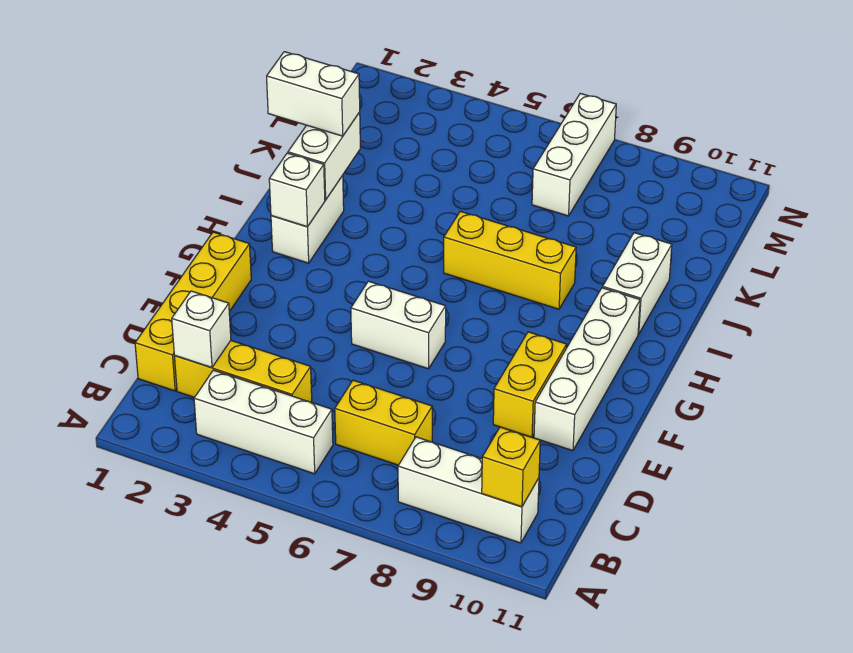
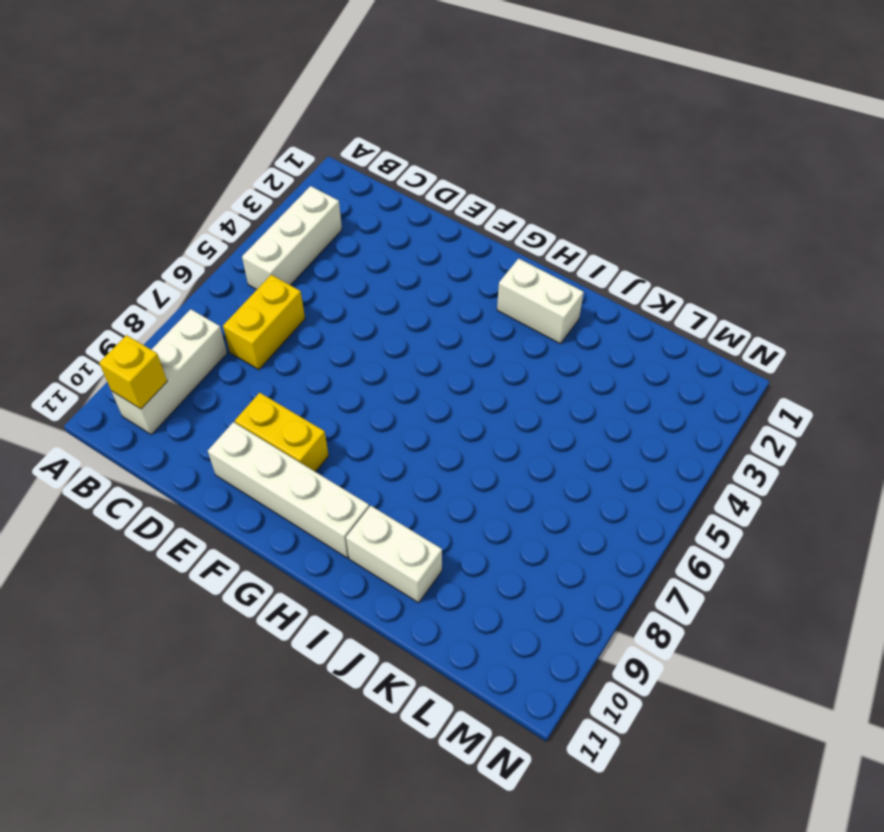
none -> yellow 1x4 brick [135,232,251,391]
none -> yellow 1x3 brick [174,341,312,402]
none -> white 1x2 brick [351,281,446,369]

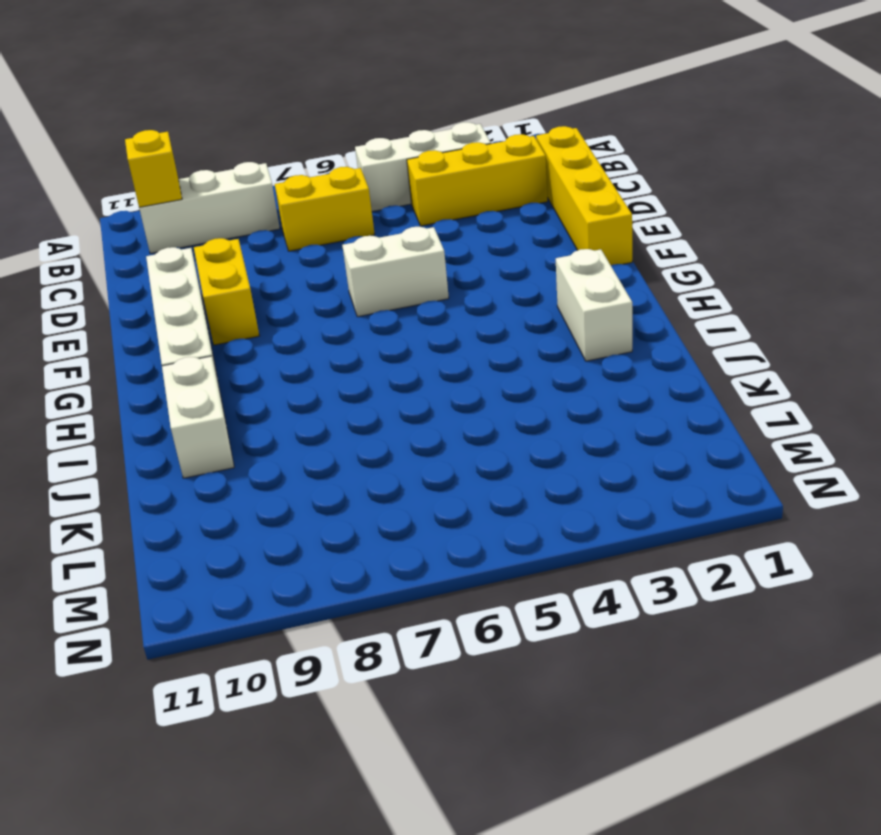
none -> yellow 1x3 brick [444,211,576,309]
none -> white 1x3 brick [532,93,616,216]
none -> white 1x1 brick [172,291,231,367]

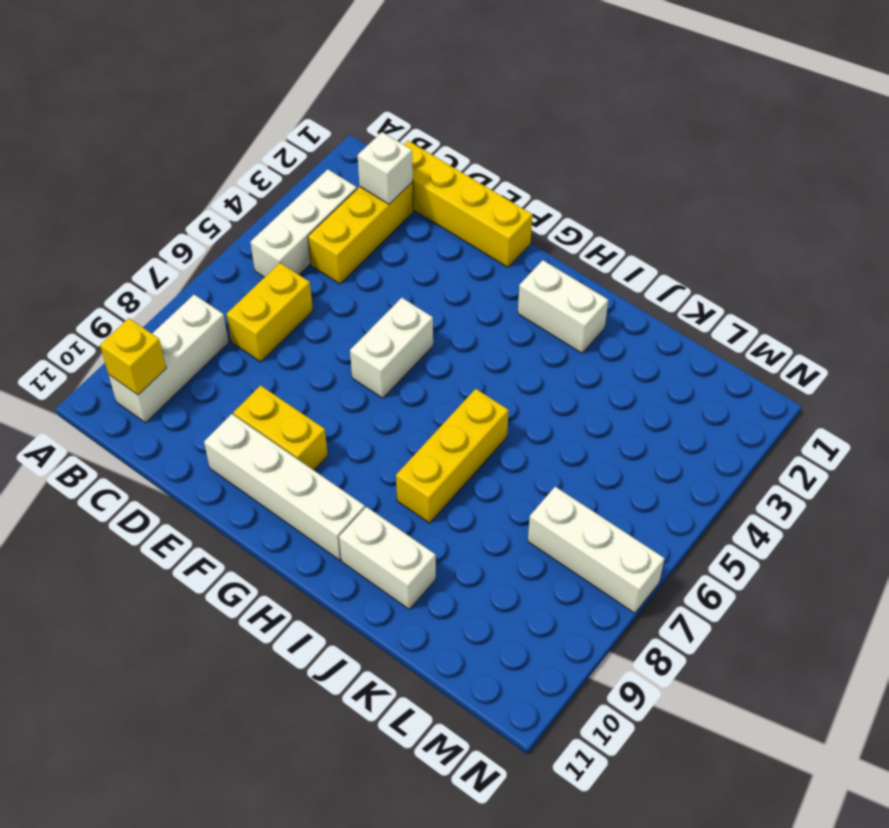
none -> white 1x1 brick [269,153,325,227]
none -> white 1x2 brick [288,112,360,200]
none -> white 1x2 brick [267,52,360,136]

